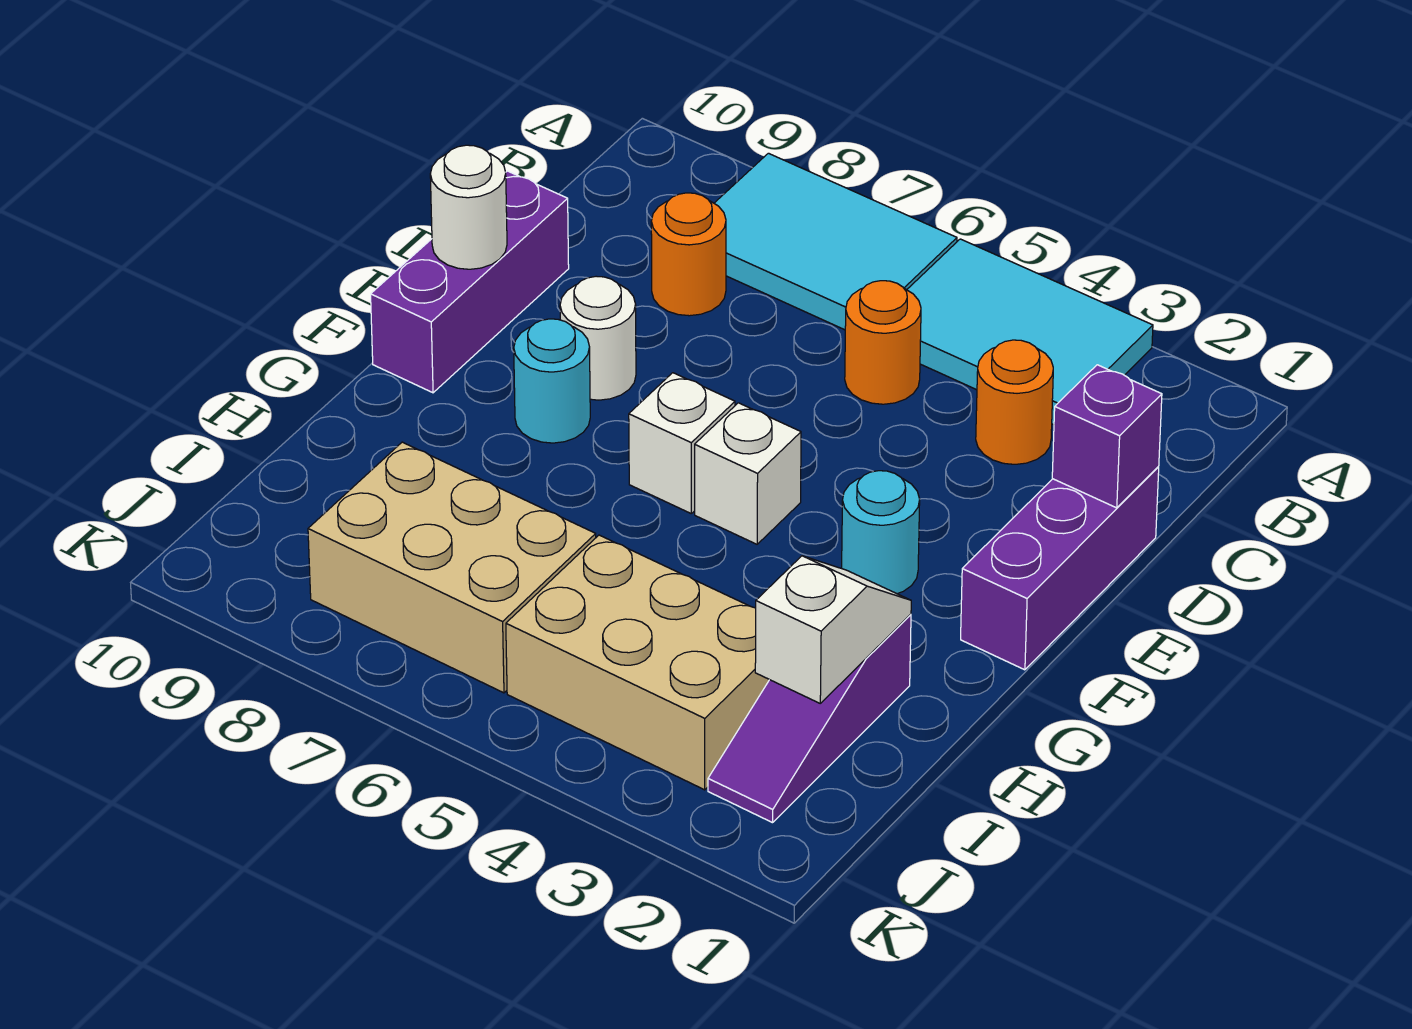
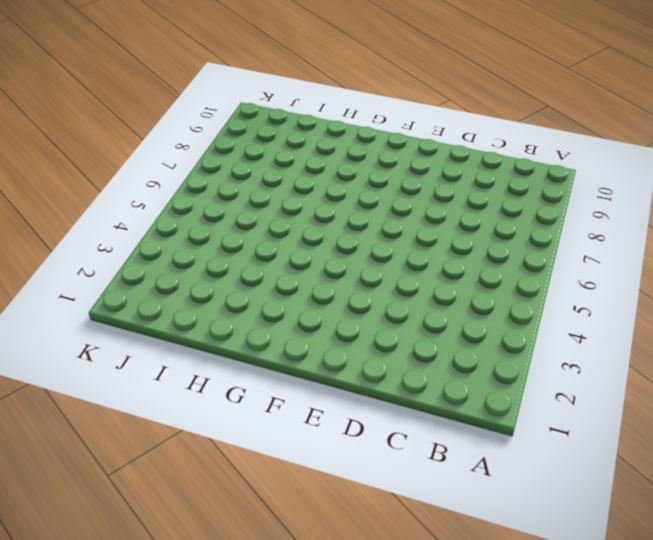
none -> cyan 2x3 tile [907,239,1153,425]
none -> cyan 2x3 tile [714,153,957,330]
none -> orange 1x1 round brick [976,340,1053,464]

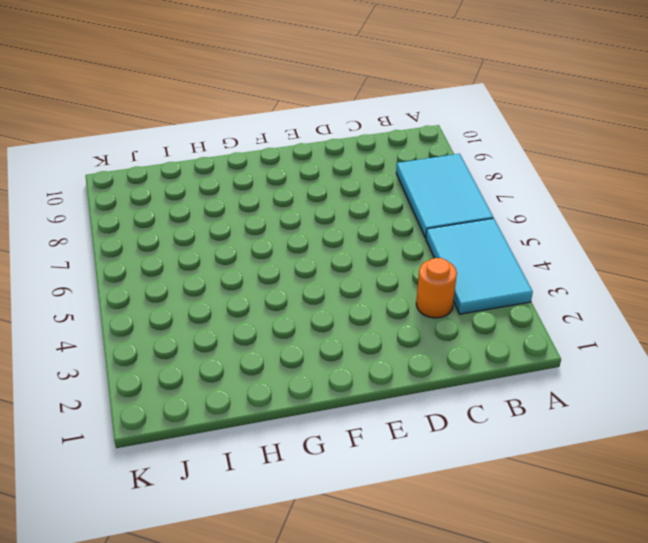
none -> orange 1x1 round brick [845,281,921,404]
none -> orange 1x1 round brick [651,193,726,316]
none -> purple 1x3 brick [961,466,1159,670]

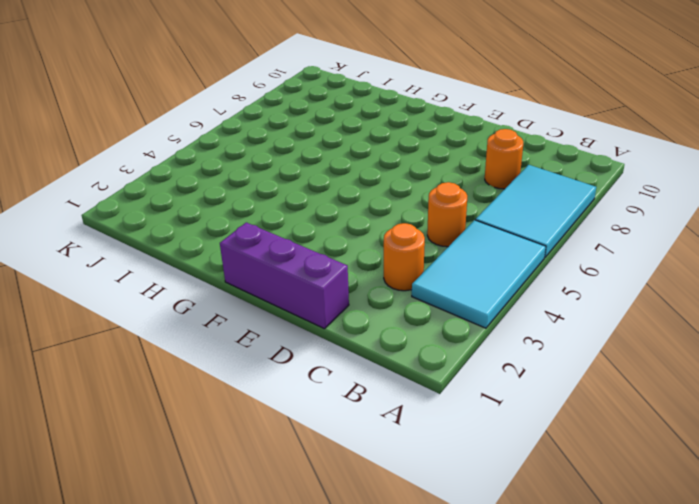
none -> purple 1x3 brick [371,171,569,393]
none -> white 1x1 round brick [560,276,636,400]
none -> cyan 1x1 round brick [842,471,920,594]

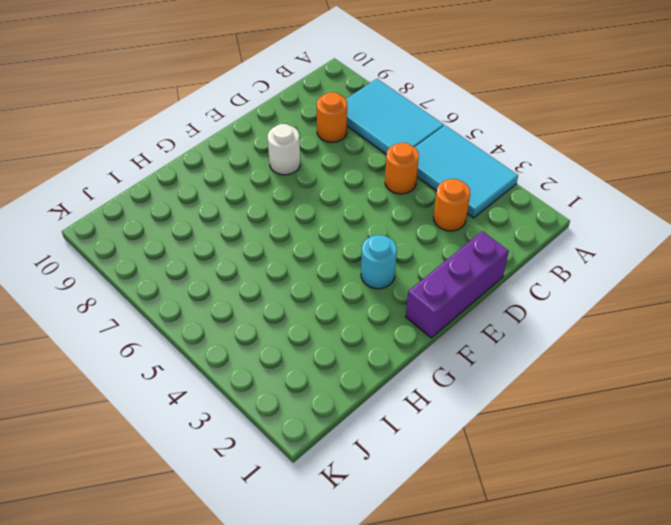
none -> purple 1x3 brick [371,171,569,393]
none -> white 1x1 brick [695,403,801,544]
none -> white 1x1 brick [629,373,735,513]

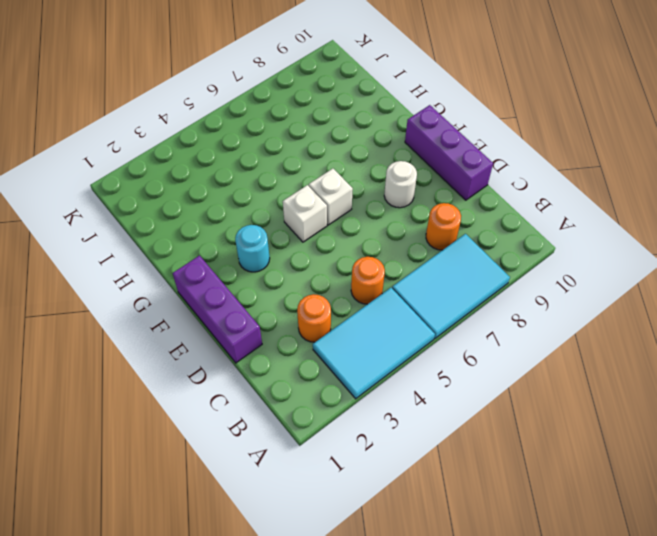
none -> cyan 1x1 round brick [514,319,590,443]
none -> purple 1x3 slope [708,614,911,823]
none -> tan 2x3 brick [506,535,769,790]

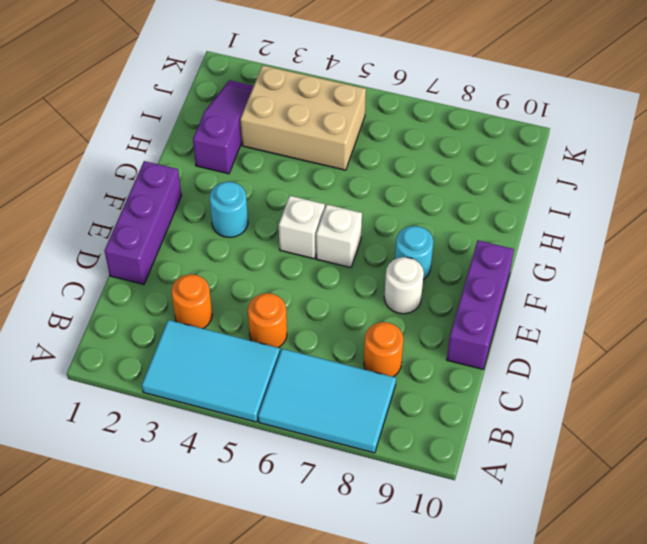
none -> tan 2x3 brick [308,442,596,693]
none -> purple 1x1 brick [1052,365,1162,508]
none -> white 1x1 round brick [430,145,507,269]

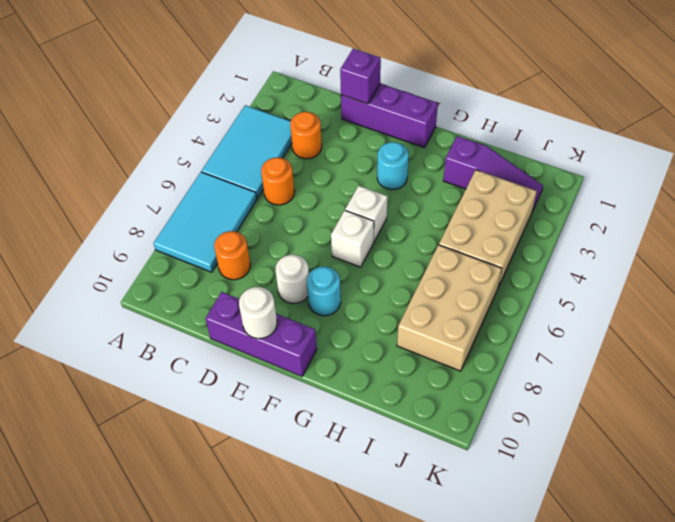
none -> white 1x2 slope [755,556,911,703]

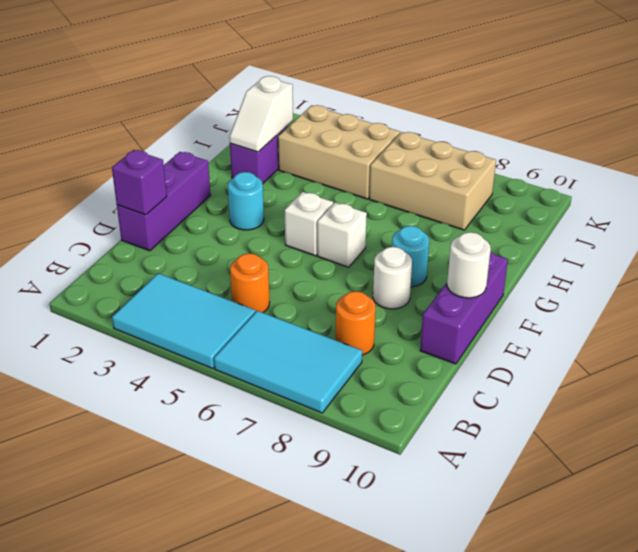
none -> orange 1x1 round brick [976,340,1053,464]

